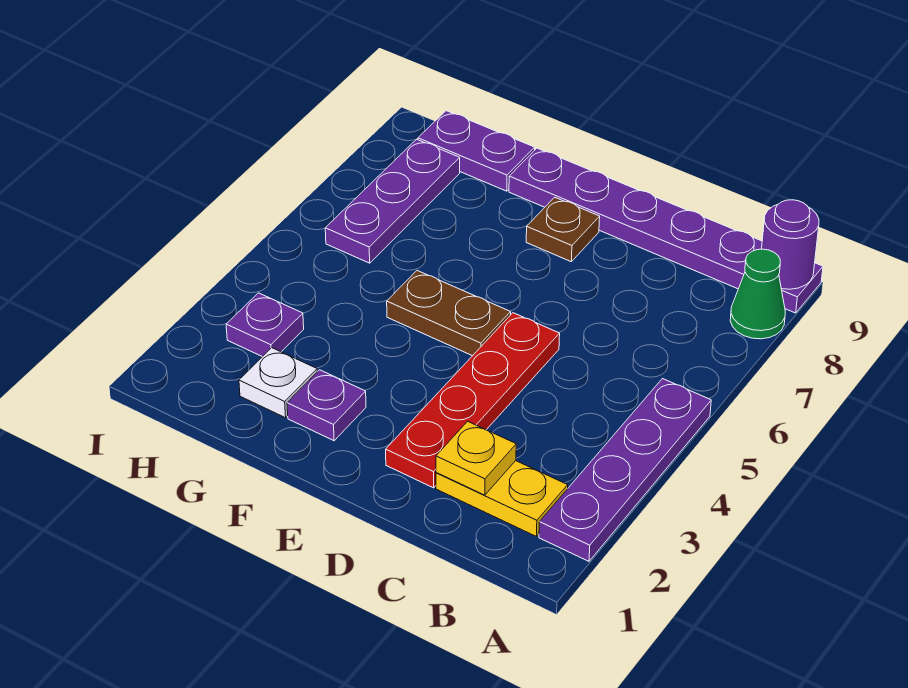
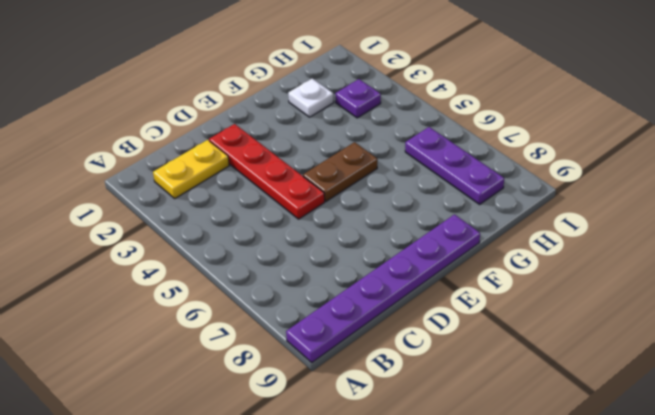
none -> purple 1x4 plate [539,379,711,561]
none -> green 1x1 cone [730,249,785,339]
none -> brown 1x1 plate [526,197,600,261]

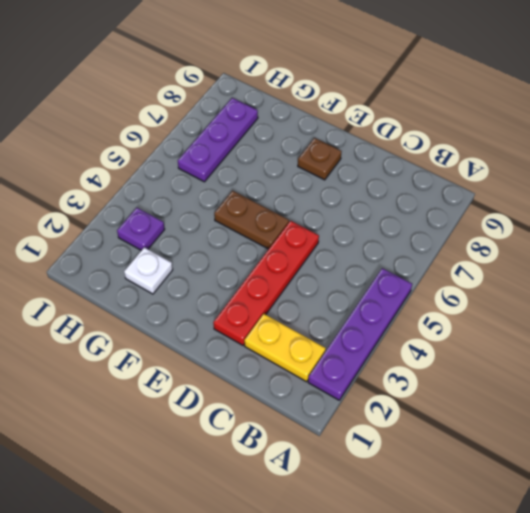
none -> green 1x1 cone [730,249,785,339]
none -> purple 1x6 plate [509,148,823,313]
none -> purple 1x1 plate [287,370,366,441]

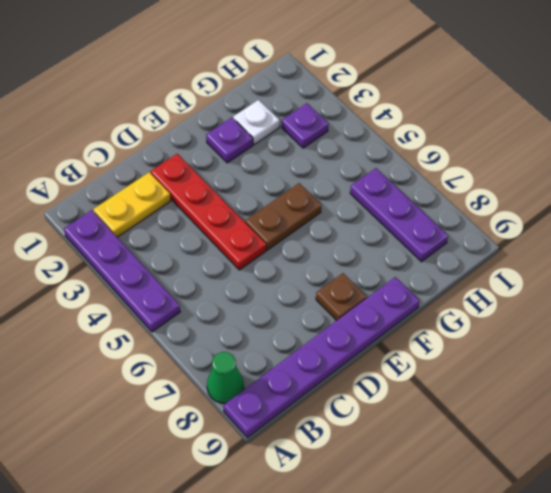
none -> purple 1x2 plate [418,111,535,191]
none -> purple 1x1 round brick [762,200,819,289]
none -> yellow 1x1 plate [436,421,516,495]

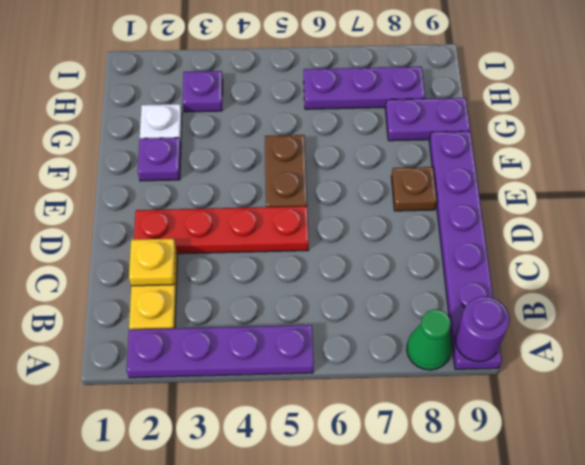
purple 1x2 plate [385,98,470,141] -> purple 1x2 plate turned to [418,111,535,191]

